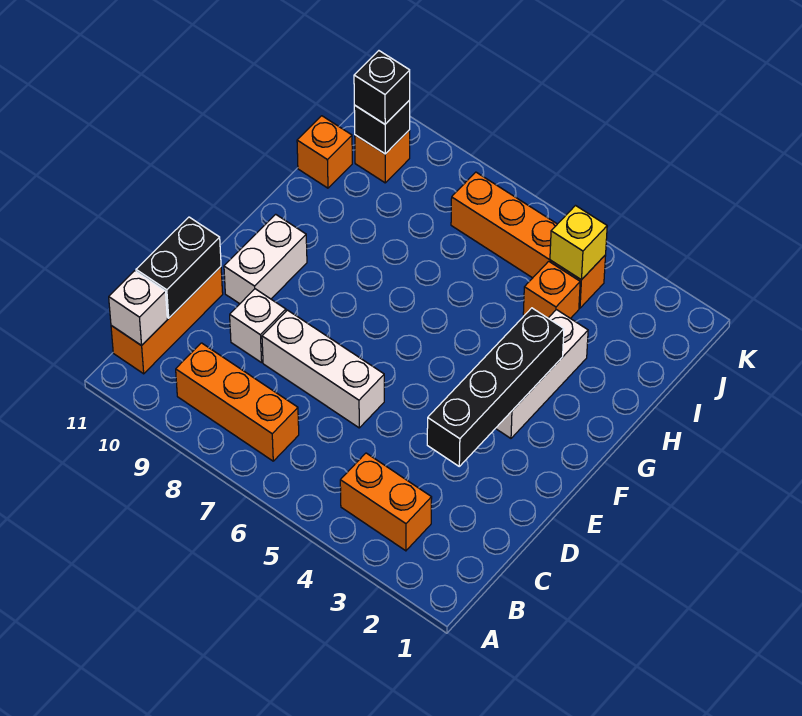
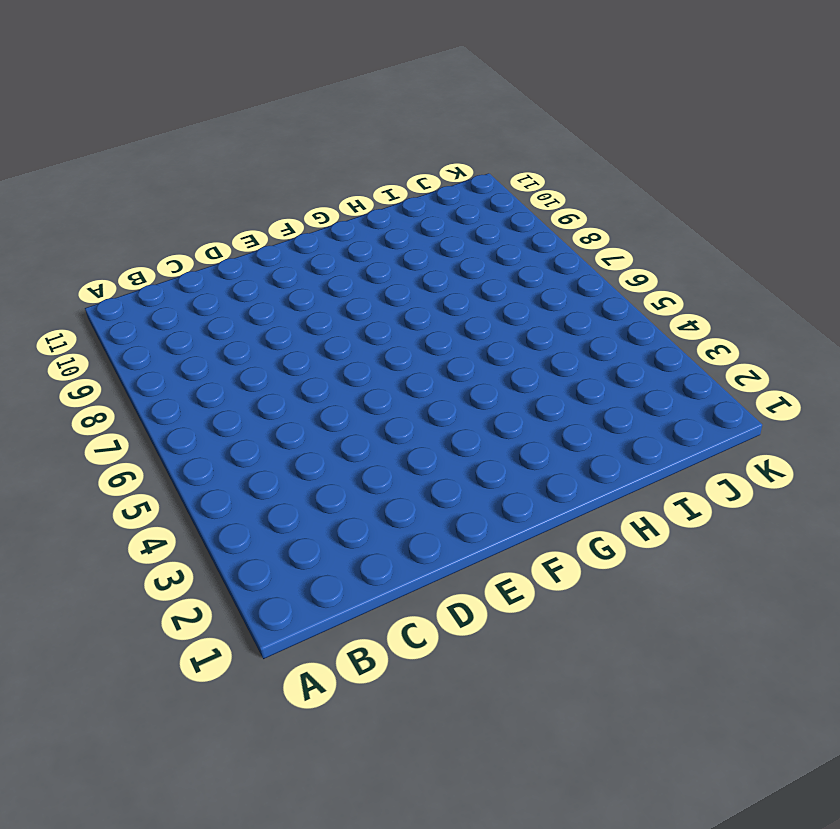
none -> orange 1x2 brick [340,453,432,551]
none -> orange 1x3 brick [176,343,299,461]
none -> orange 1x3 brick [111,267,223,374]

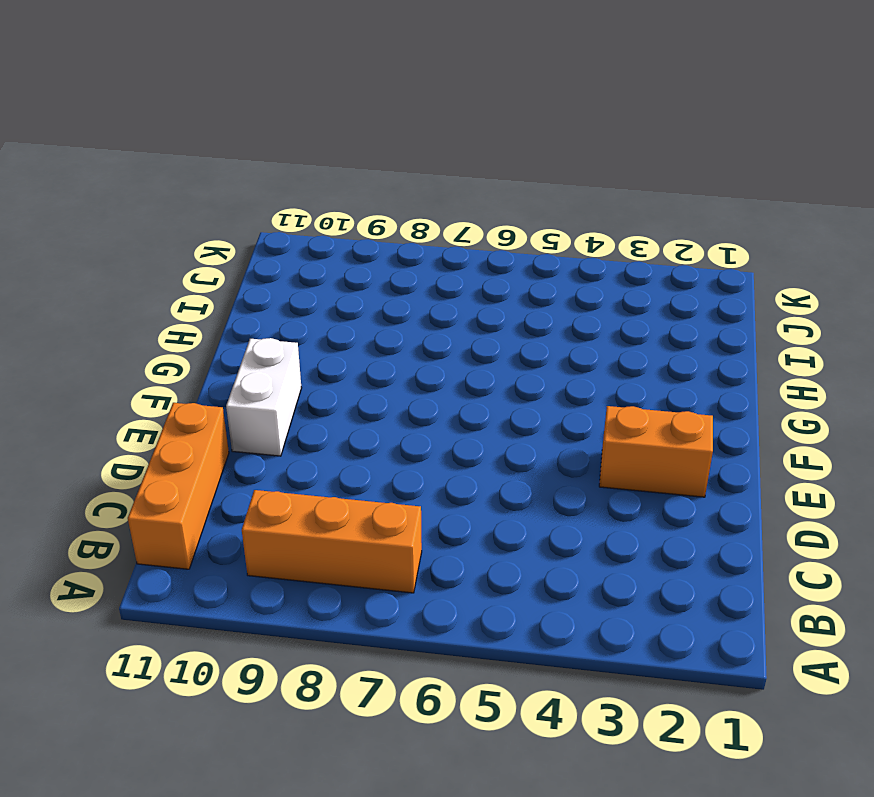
orange 1x2 brick [599,406,713,497] -> orange 1x2 brick moved to [340,453,432,551]
none -> white 1x3 brick [262,310,384,428]
none -> white 1x1 brick [230,289,286,363]
none -> white 1x3 brick [495,310,588,438]

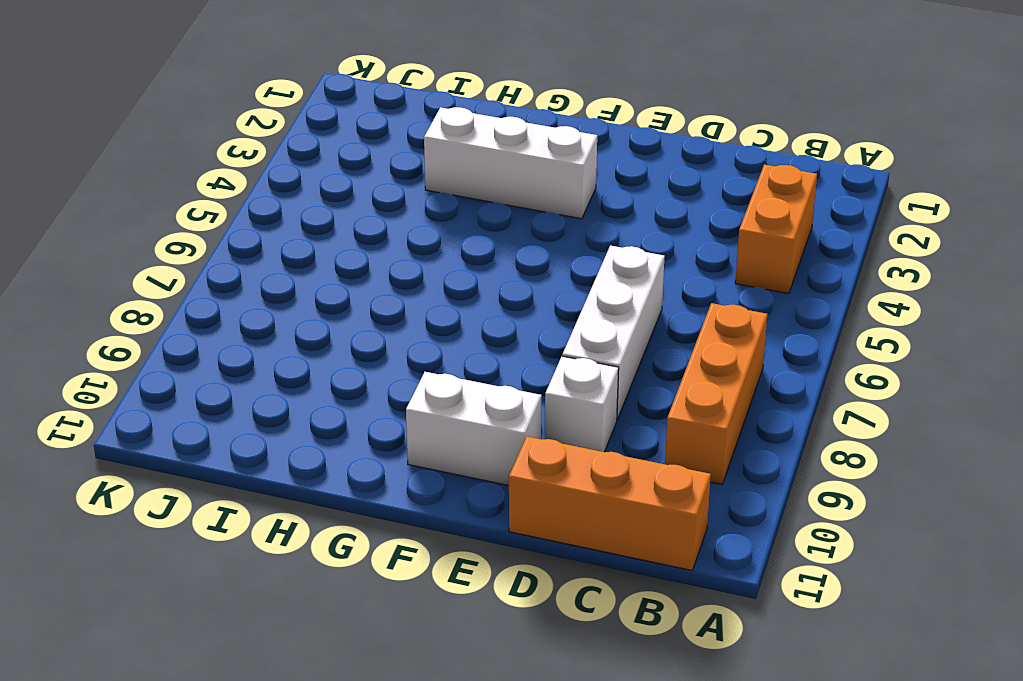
none -> orange 1x1 brick [523,261,580,319]
none -> orange 1x1 brick [297,116,352,188]
none -> orange 1x4 brick [451,172,606,308]

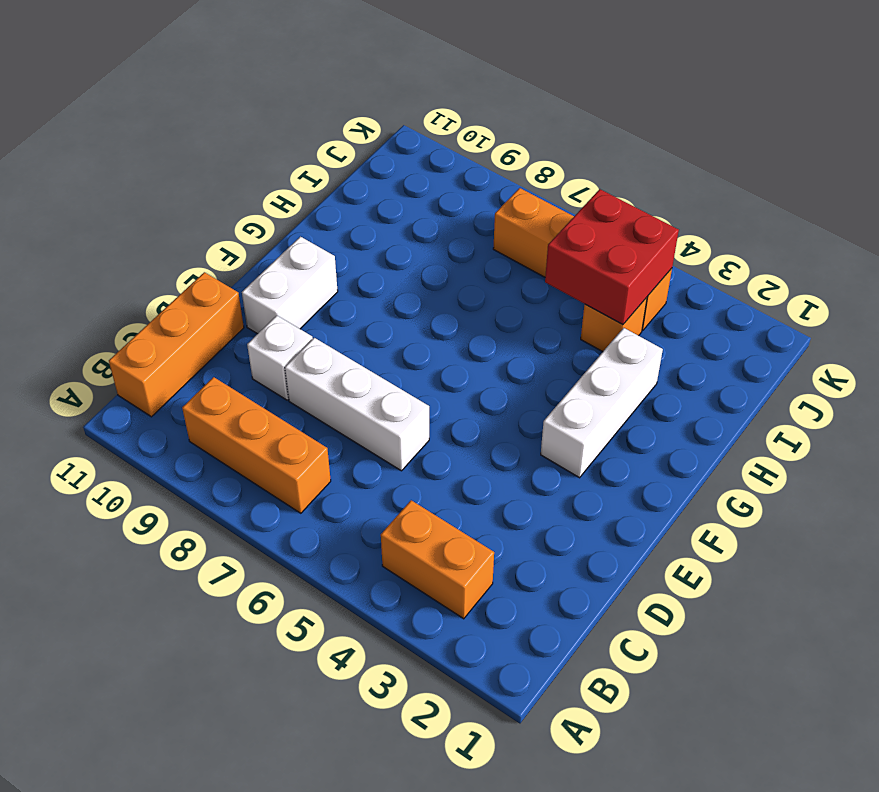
red 2x2 brick [545,189,679,325] -> yellow 1x1 brick [550,206,607,280]
none -> orange 1x1 brick [297,116,352,188]
none -> orange 1x1 brick [355,130,410,183]
none -> white 1x1 brick [109,271,167,346]

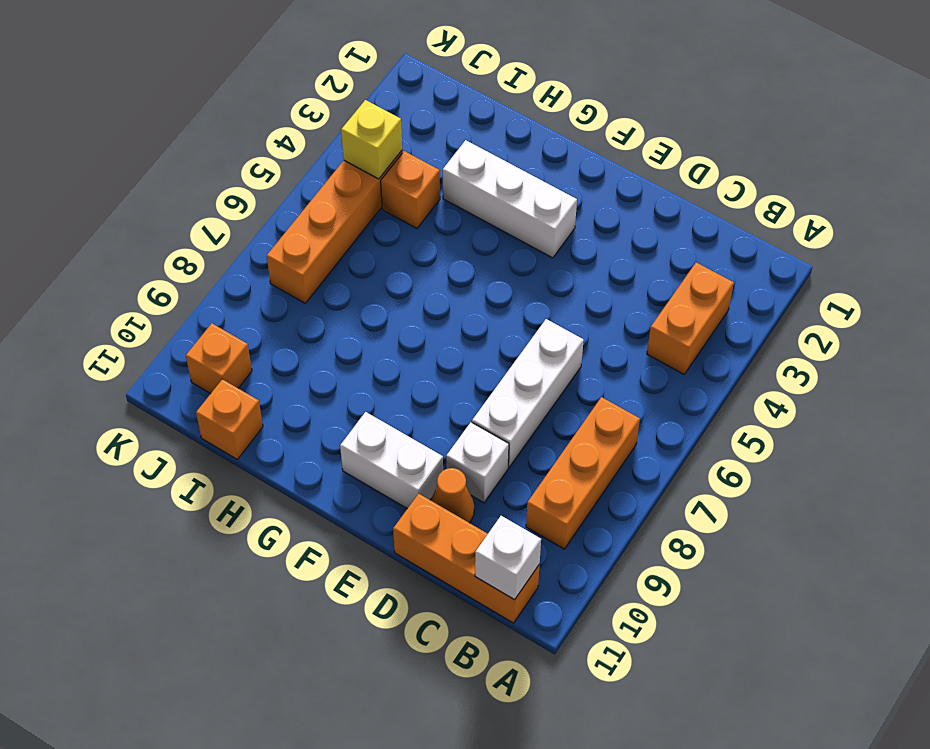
orange 1x1 cone [431,468,474,523] -> none
none -> black 1x2 brick [136,217,221,318]
none -> black 1x4 brick [427,308,564,466]
none -> black 1x1 brick [354,100,410,154]

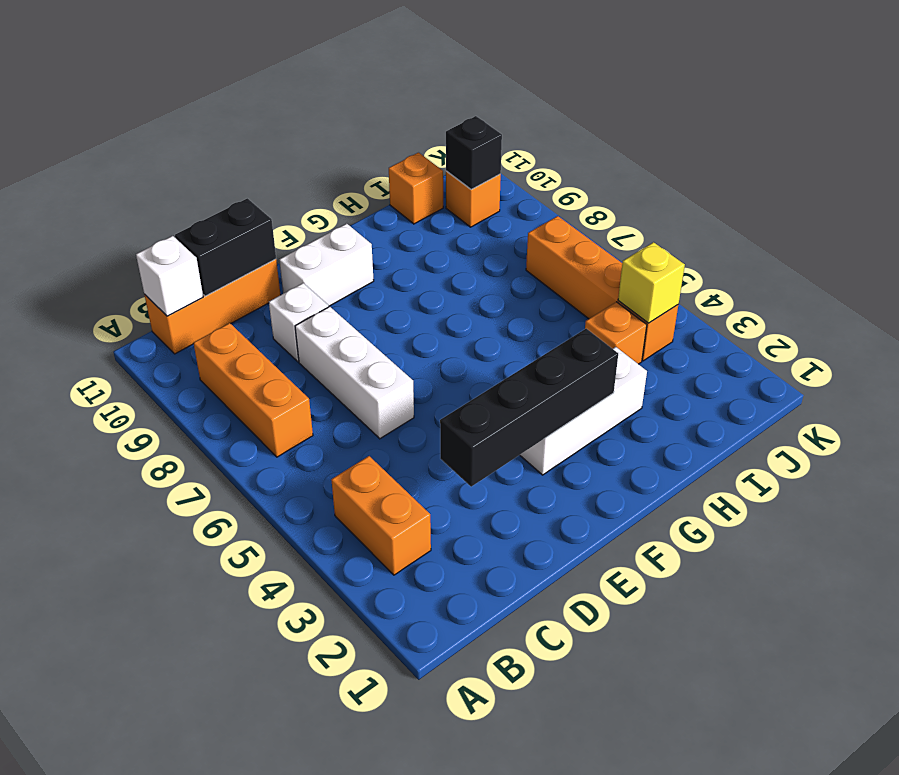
none -> black 1x1 brick [354,51,410,124]

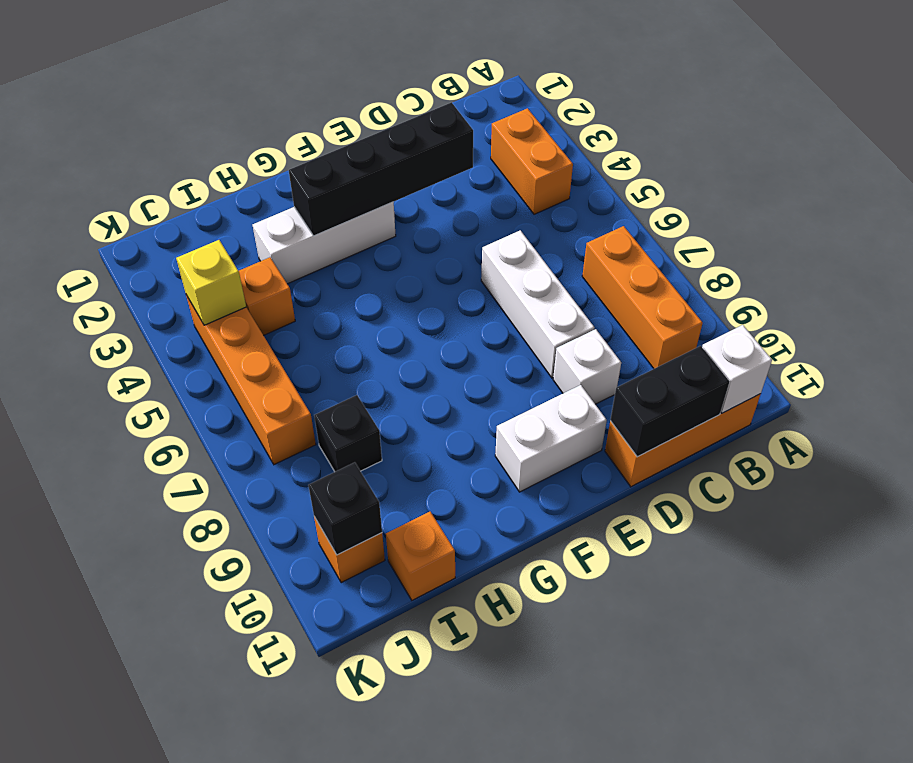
black 1x1 brick [314,395,382,472] -> black 1x1 brick moved to [354,51,410,124]

